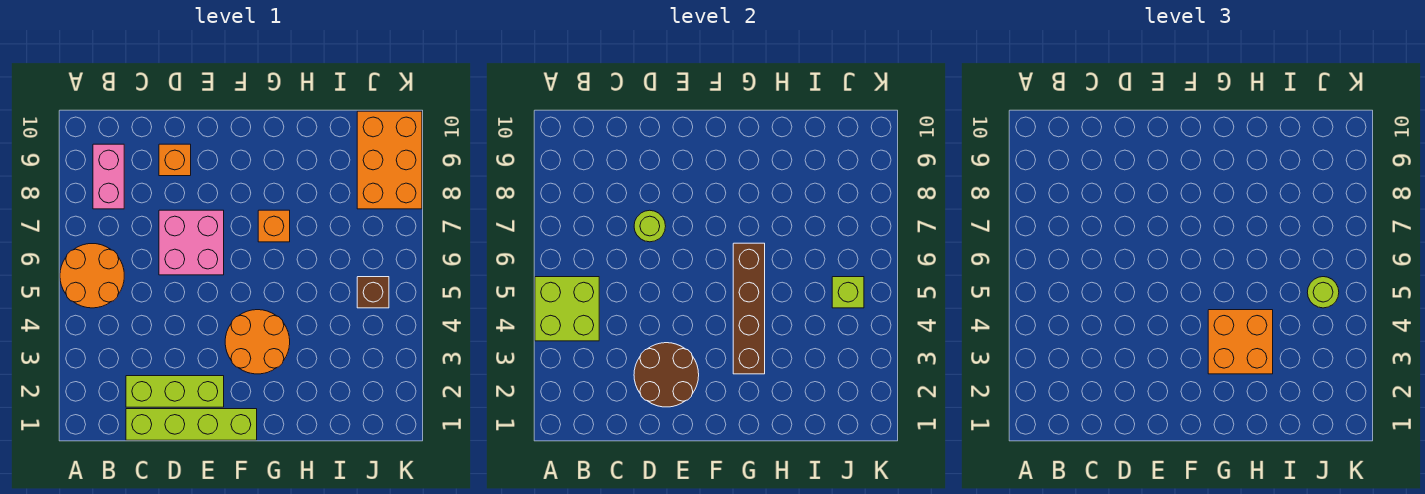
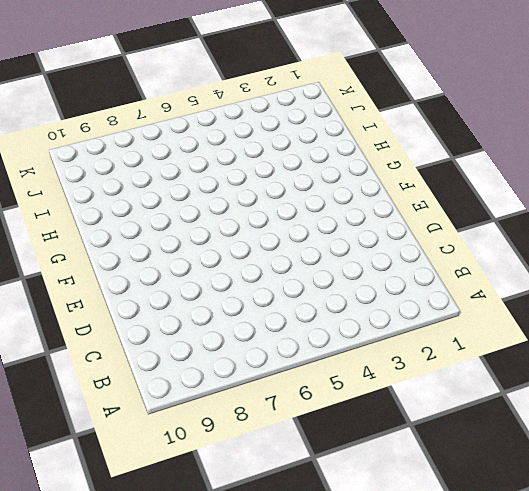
none -> orange 2x2 round brick [60,244,124,308]
none -> pink 1x2 brick [93,144,124,209]
none -> lime 1x4 brick [126,409,257,440]

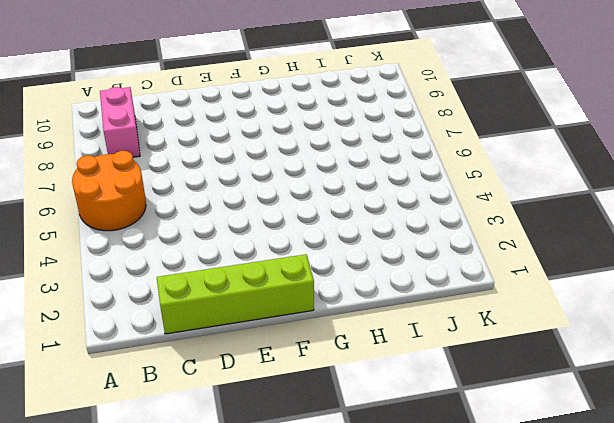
none -> lime 1x3 brick [126,376,224,407]
none -> pink 2x2 brick [159,210,224,275]
none -> orange 1x1 brick [159,144,191,176]

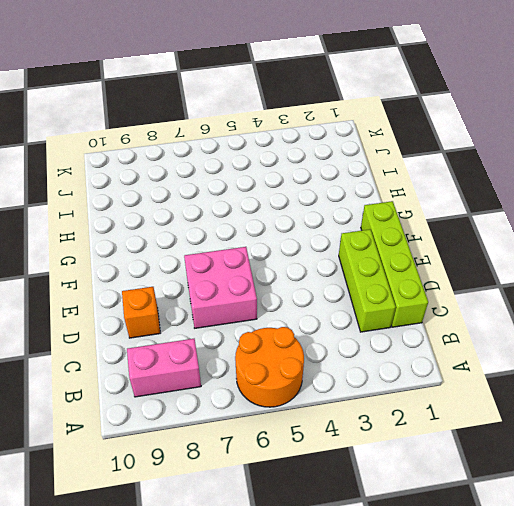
none -> orange 2x2 round brick [225,310,290,374]
none -> orange 1x1 brick [258,210,290,242]
none -> brown 1x1 brick [357,277,389,308]

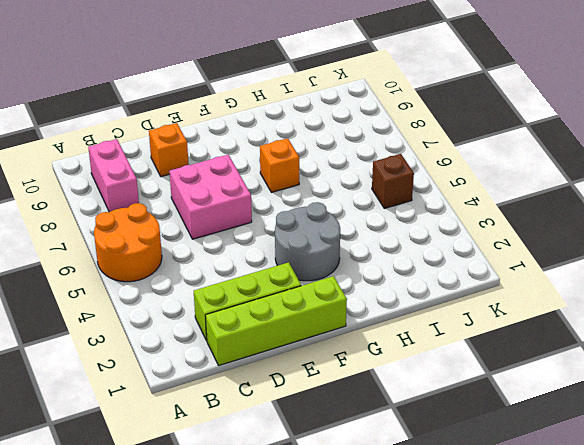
grey 2x2 round brick [275,202,340,281] -> orange 2x2 round brick [225,310,290,374]
none -> orange 2x3 brick [357,111,422,209]
none -> lime 2x2 brick [535,277,599,341]
none -> brown 2x2 round brick [634,343,699,407]

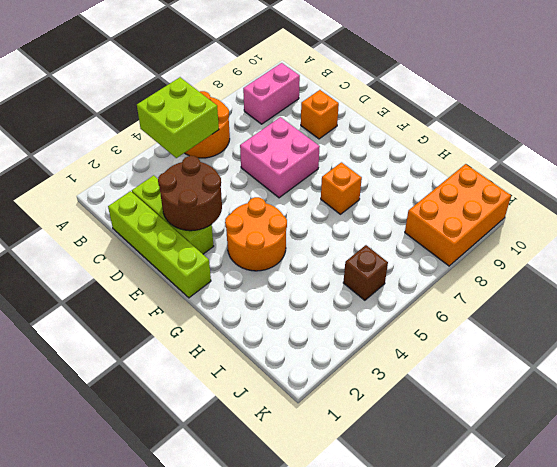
none -> lime 1x1 round brick [634,210,666,242]
none -> brown 1x4 brick [733,243,765,374]
none -> lime 1x1 brick [832,277,864,308]

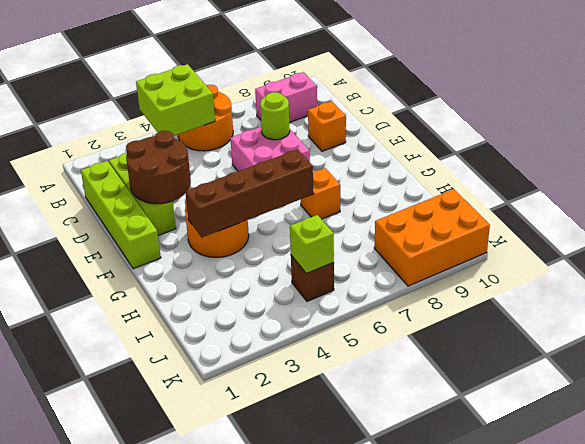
none -> orange 2x2 brick [1208,310,1273,374]
none -> lime 1x1 round brick [1307,277,1339,308]

